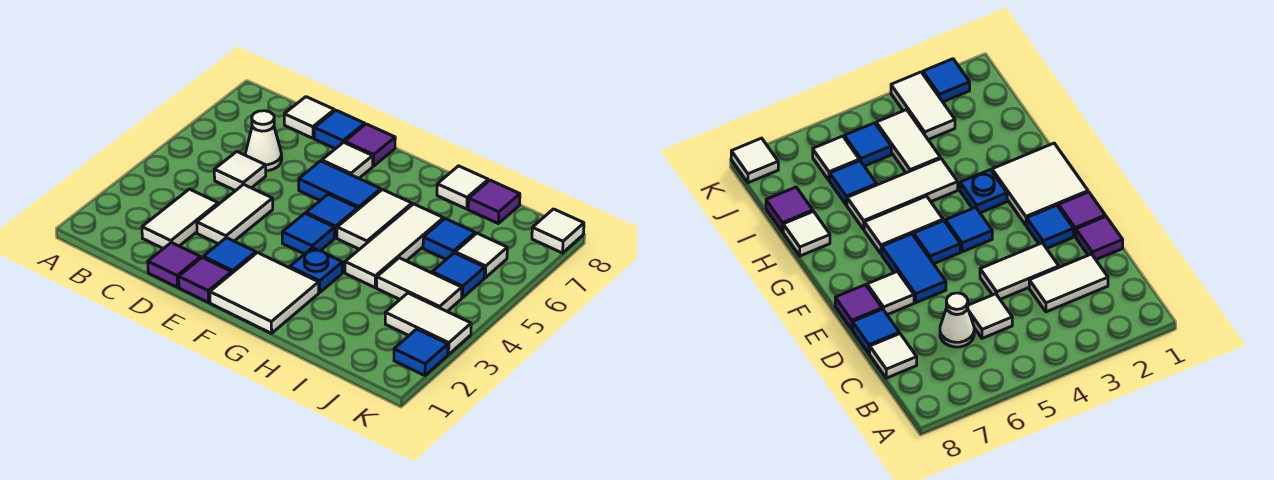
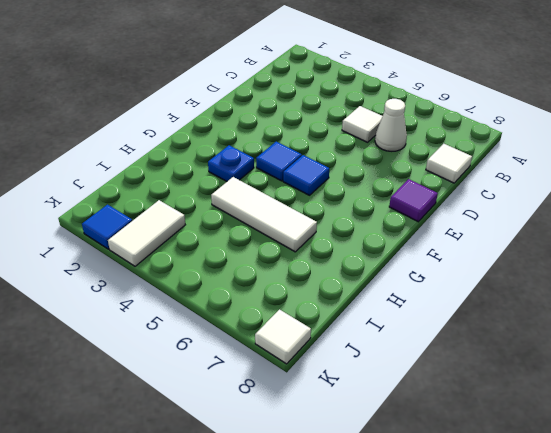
none -> white 1x2 tile [142,189,218,249]
none -> purple 1x1 tile [148,242,201,287]
none -> white 1x2 tile [197,184,273,244]

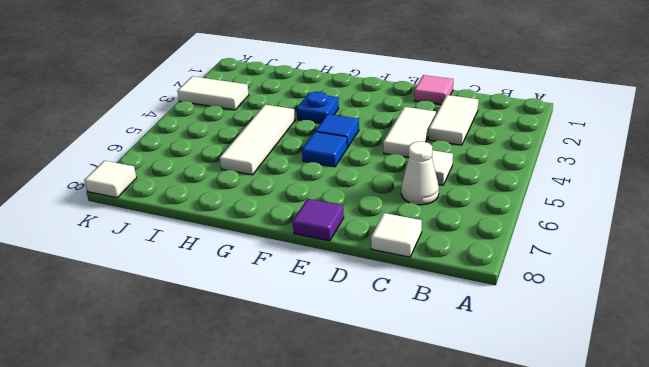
pink 1x1 tile [414,75,453,105] -> purple 1x1 tile [148,242,201,287]
none -> blue 1x1 tile [314,110,365,149]
none -> purple 1x1 tile [179,258,232,302]
none -> blue 1x1 tile [203,238,256,273]

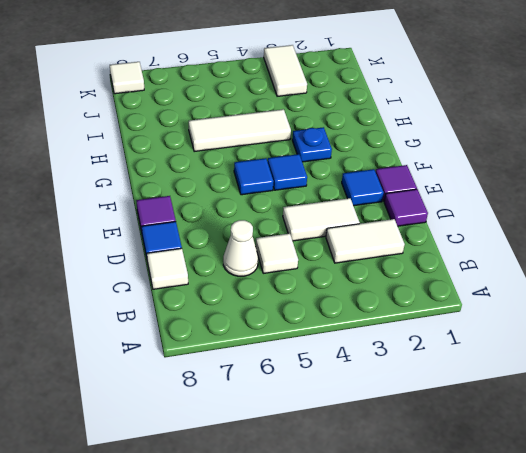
none -> blue 1x2 tile [299,161,381,209]
none -> white 1x1 tile [322,142,373,178]
none -> white 2x2 tile [210,253,319,333]

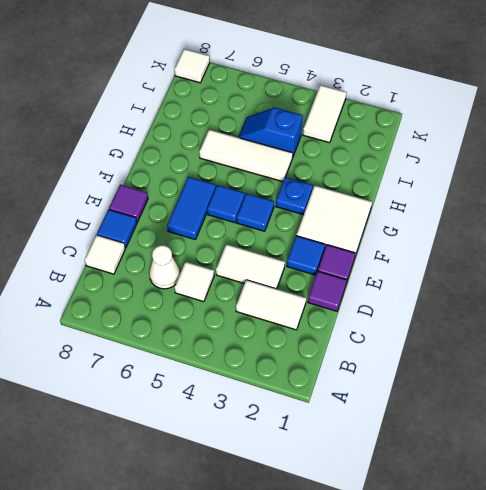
blue 1x2 slope [238,108,303,158] -> white 1x2 tile [377,258,462,311]
none -> white 1x1 tile [322,142,373,178]
none -> white 1x2 tile [337,189,412,249]
none -> white 1x1 tile [437,166,488,209]

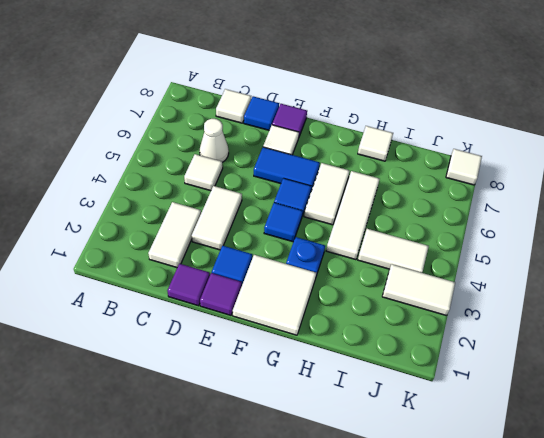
none -> blue 1x1 tile [423,219,475,259]
none -> purple 1x1 tile [468,180,520,223]
none -> blue 1x1 tile [432,253,485,298]

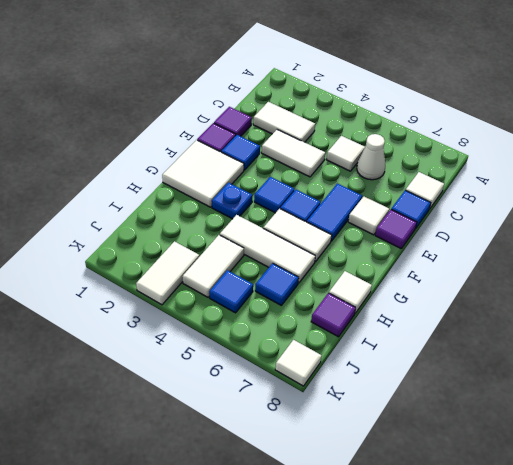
none -> white 1x1 tile [455,233,507,278]
none -> blue 1x1 tile [394,329,448,376]

